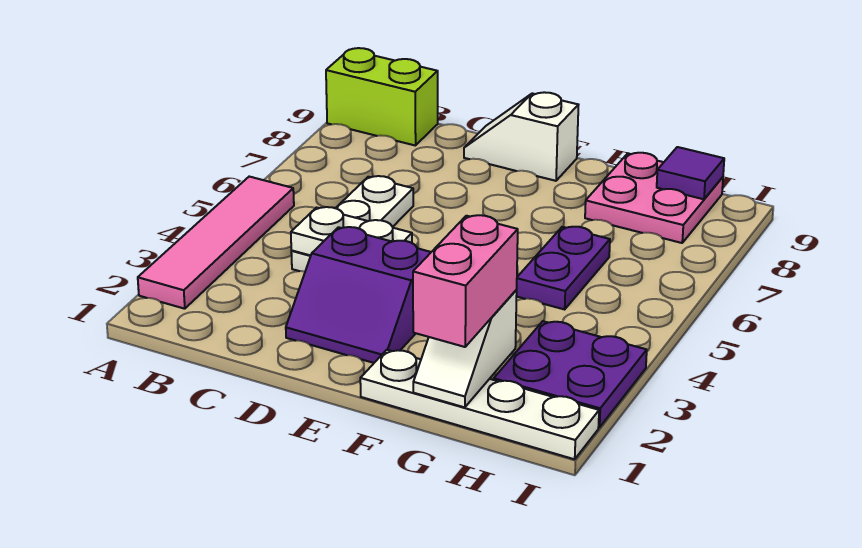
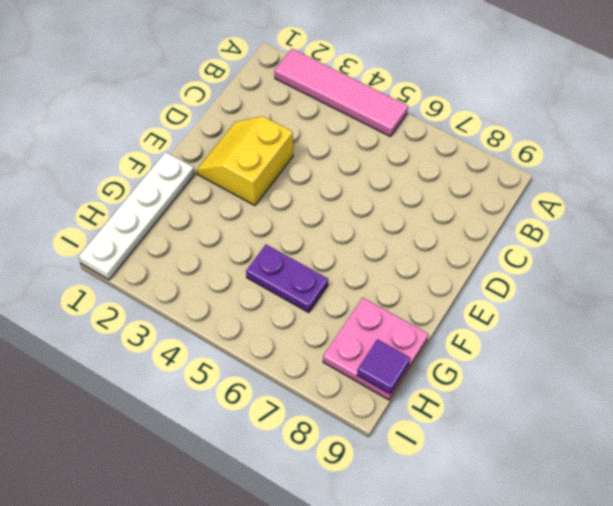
yellow 2x2 slope [196,116,293,205] -> purple 2x2 slope [286,227,431,363]
none -> lime 1x2 brick [326,48,438,146]
none -> white 1x3 plate [291,176,413,271]
none -> white 1x2 slope [464,92,578,181]

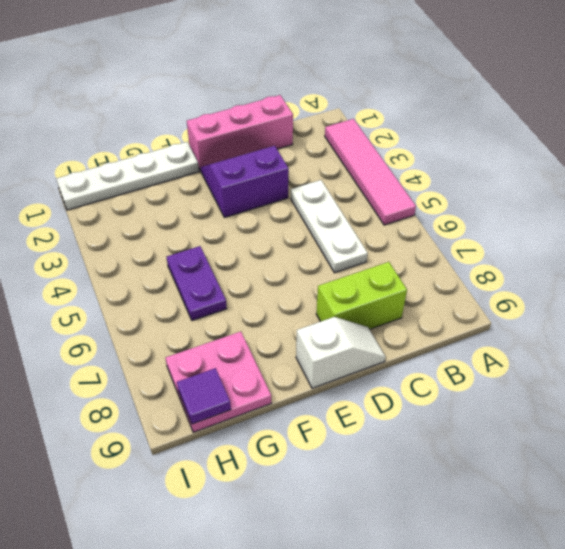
pink 1x3 brick [187,95,293,171] -> none
lime 1x2 brick [316,262,407,329] -> lime 1x2 brick moved to [326,48,438,146]
none -> purple 2x2 plate [494,321,647,427]
none -> white 1x2 plate [291,207,412,256]
none -> white 1x2 slope [413,290,517,407]

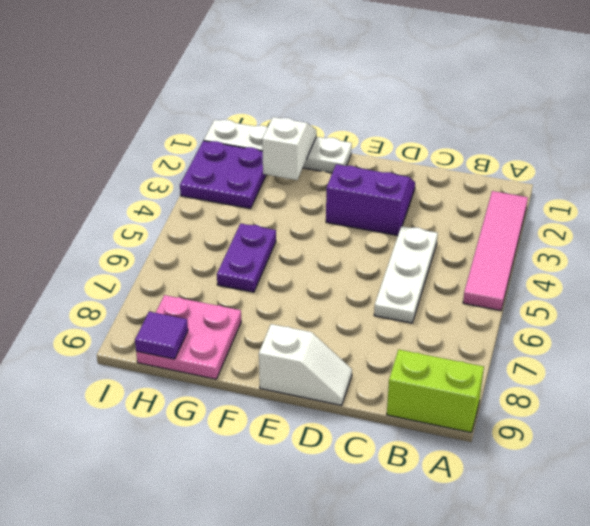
none -> white 1x2 plate [291,207,412,256]
none -> pink 1x2 brick [413,215,518,347]

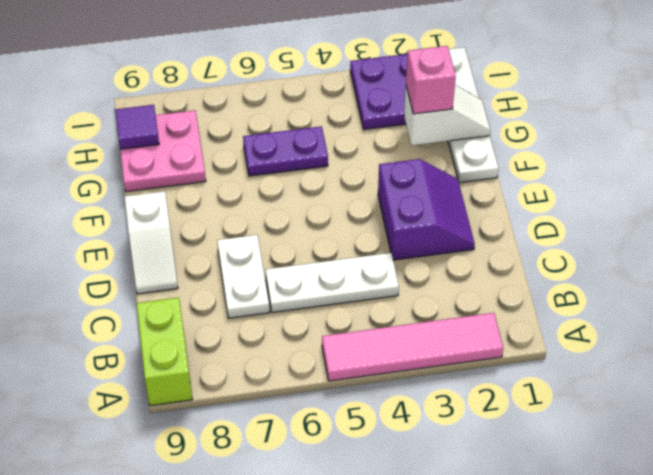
white 1x2 plate [217,235,270,318] -> white 1x2 plate moved to [291,207,412,256]
pink 1x1 brick [406,46,456,114] -> pink 1x2 brick [413,215,518,347]

